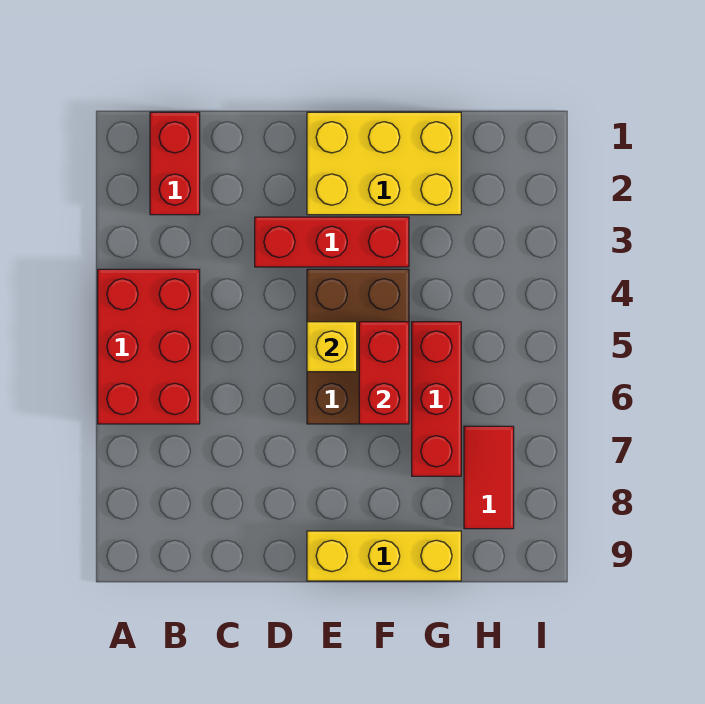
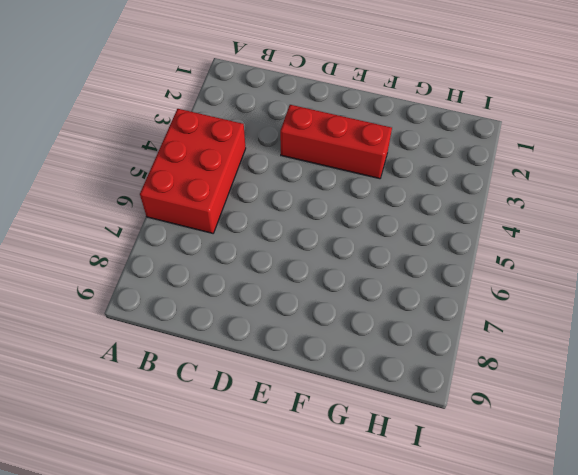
none -> red 1x2 brick [150,112,200,215]
none -> yellow 2x3 brick [307,112,461,215]

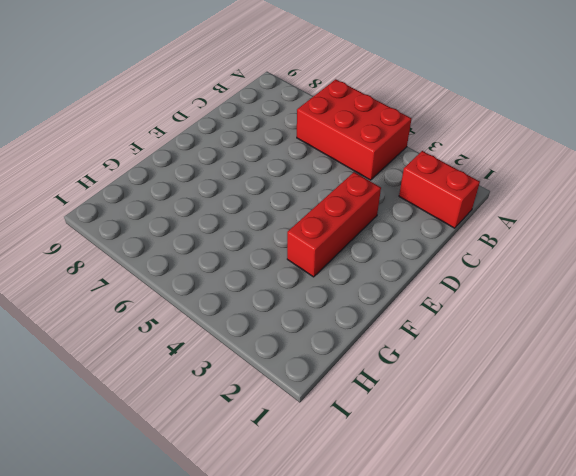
none -> yellow 2x3 brick [307,112,461,215]
none -> brown 2x3 brick [307,269,409,424]

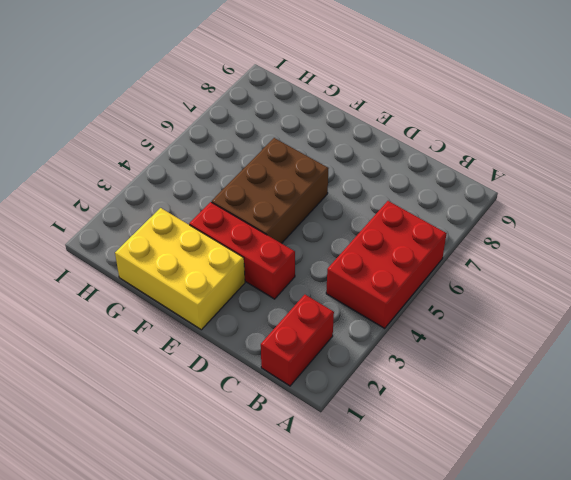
none -> yellow 1x3 brick [307,531,461,581]
none -> red 1x3 brick [412,322,461,476]

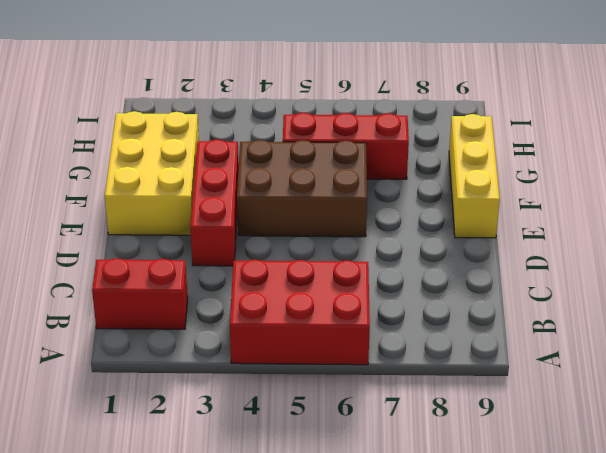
none -> red 1x2 tile [464,426,514,529]
none -> yellow 1x1 brick [307,322,357,372]

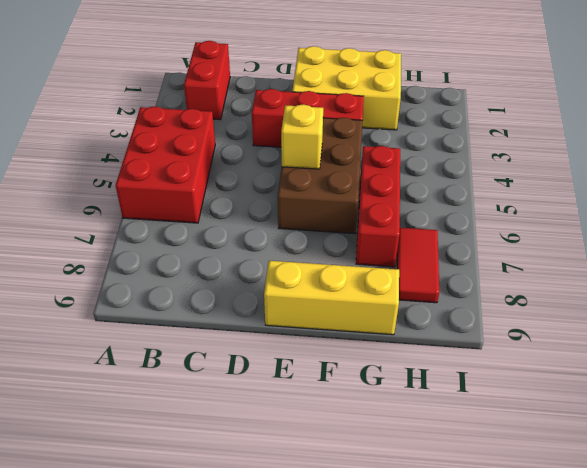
none -> red 1x2 brick [359,322,409,424]

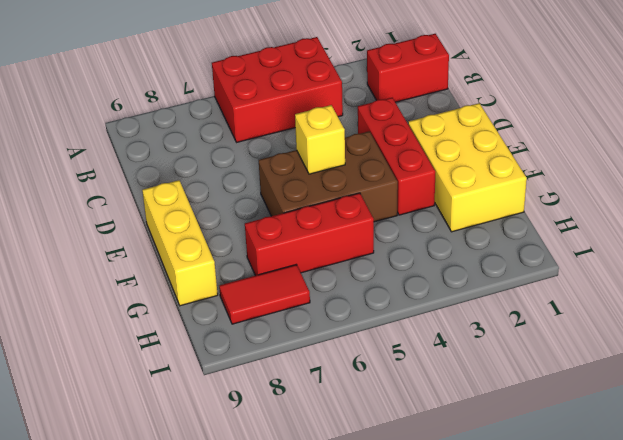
none -> red 1x2 brick [359,322,409,424]

